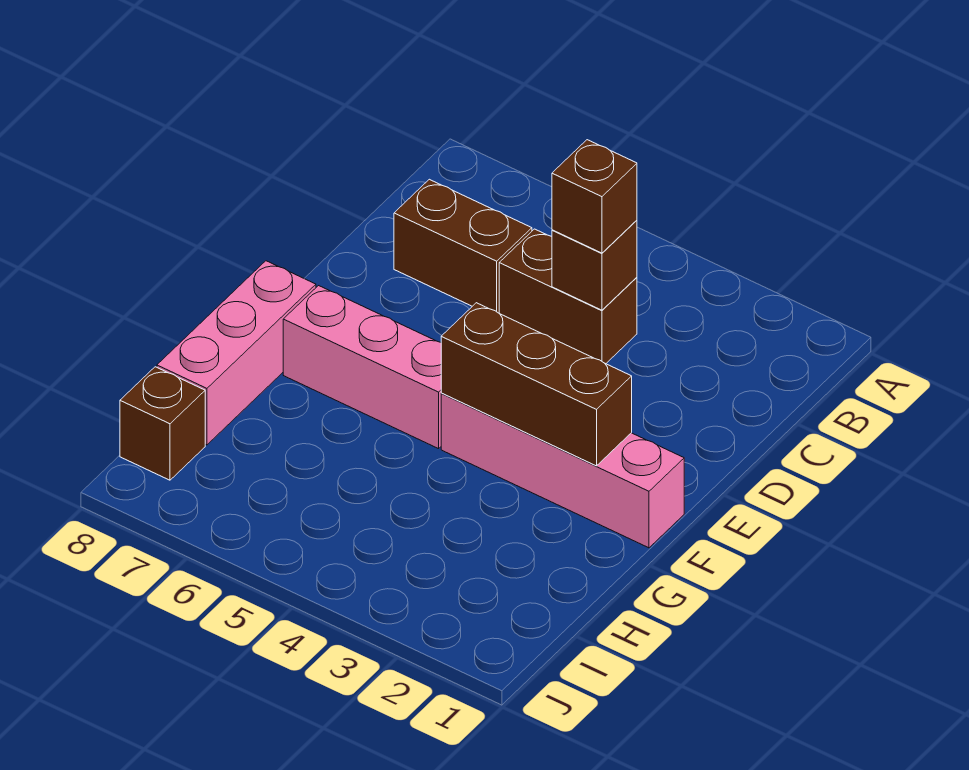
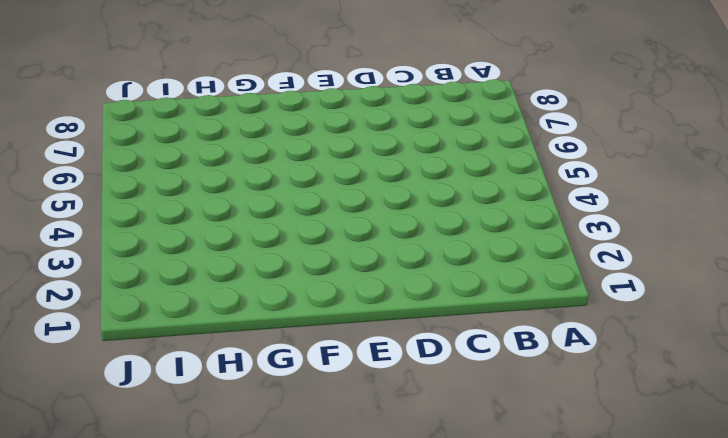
none -> brown 1x2 brick [499,229,637,364]
none -> brown 1x2 brick [394,179,532,313]

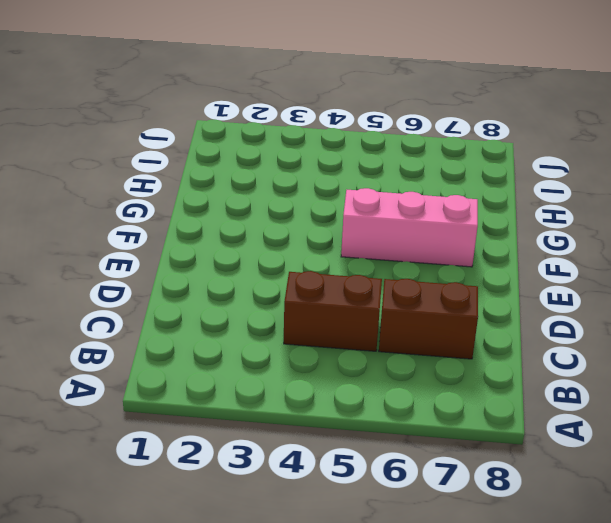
none -> pink 1x4 brick [441,393,684,548]
none -> pink 1x3 brick [157,261,316,445]

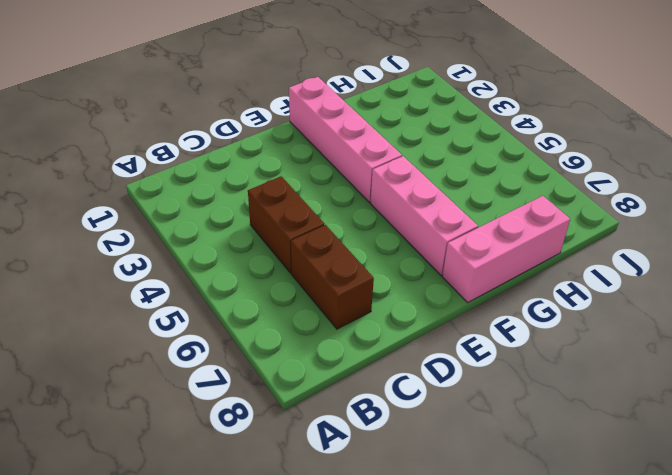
none -> brown 1x1 brick [120,367,205,480]
none -> brown 1x1 brick [552,220,637,310]

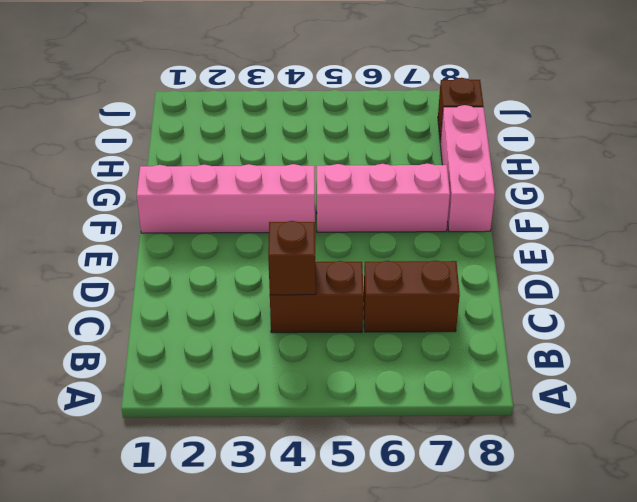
none -> brown 1x3 brick [441,303,632,466]
none -> brown 1x1 brick [552,140,637,253]

